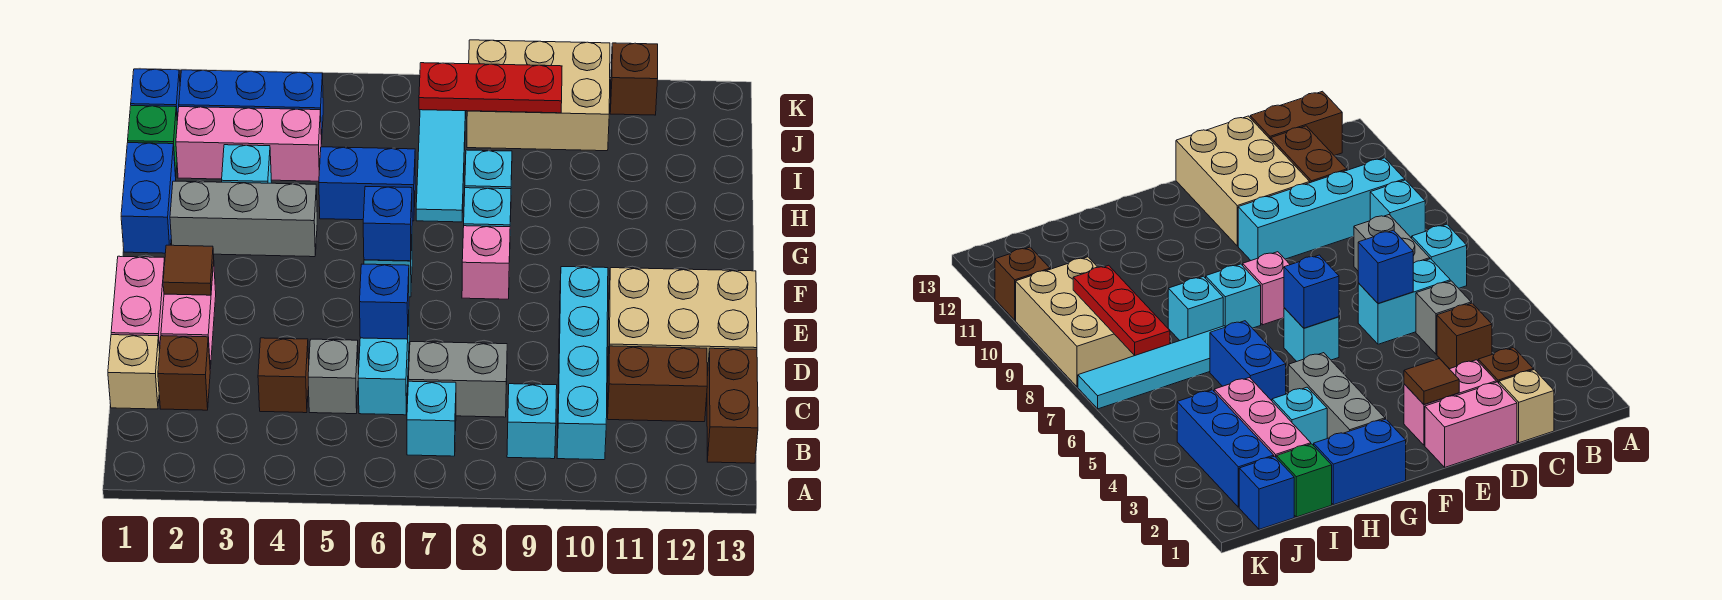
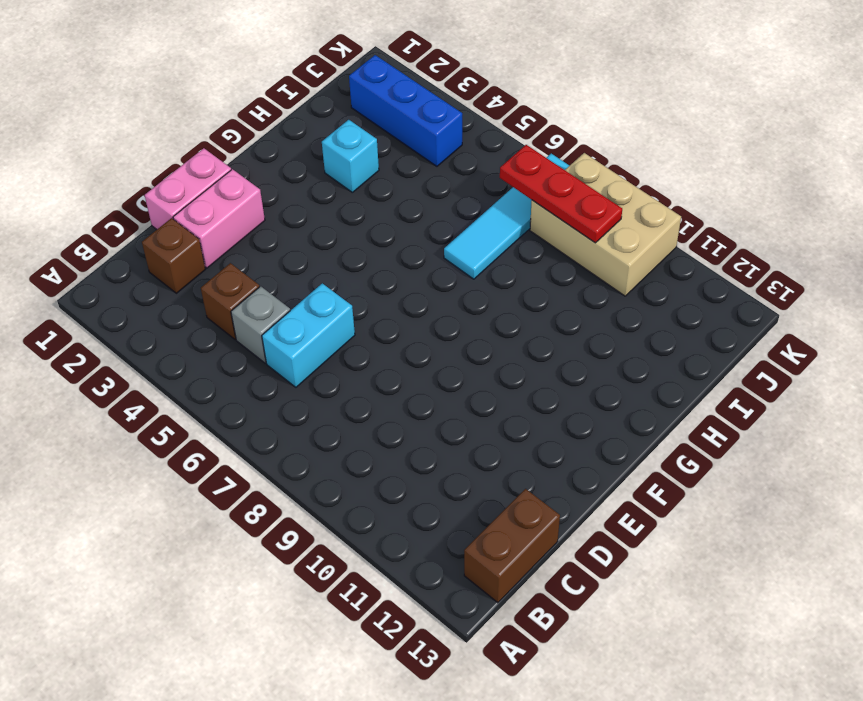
none -> cyan 1x1 brick [407,381,456,456]
none -> cyan 1x1 brick [507,384,557,459]
none -> cyan 1x4 brick [557,267,608,460]
none -> tan 1x1 brick [108,335,160,409]

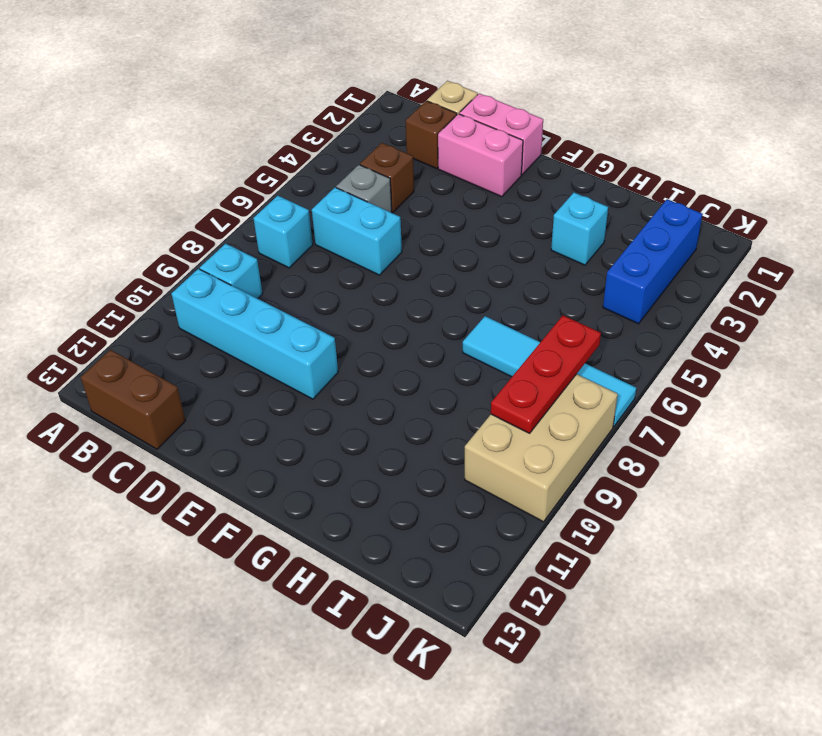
none -> grey 1x2 brick [408,342,507,417]
none -> brown 1x2 brick [608,346,707,422]
none -> tan 2x3 brick [608,268,757,376]
none -> cyan 1x1 brick [1284,308,1339,361]

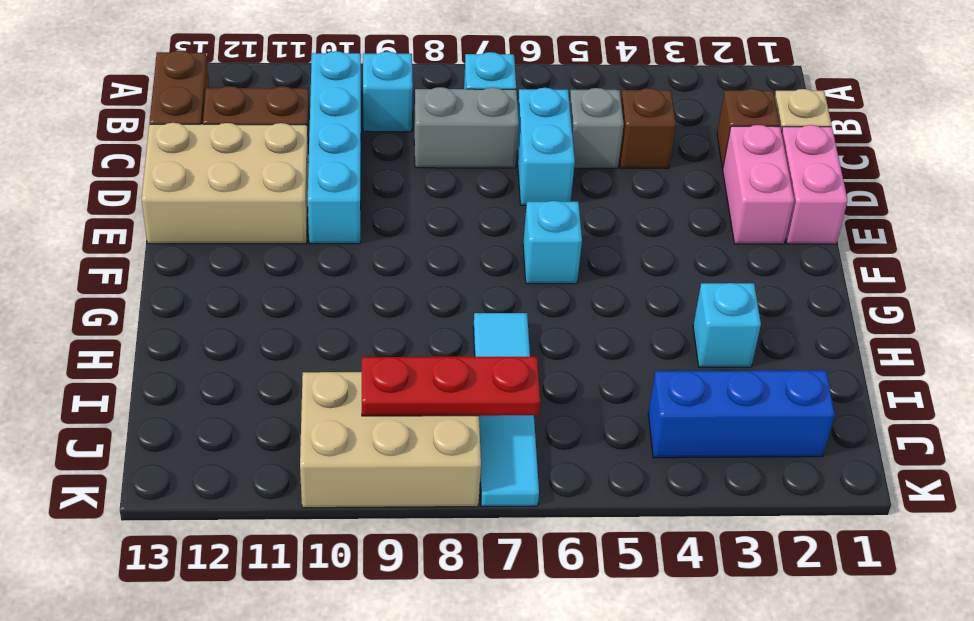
none -> pink 1x1 brick [462,226,510,299]
none -> blue 1x2 brick [121,143,176,253]
none -> grey 1x3 brick [170,181,317,257]
none -> cyan 1x1 brick [464,188,511,227]

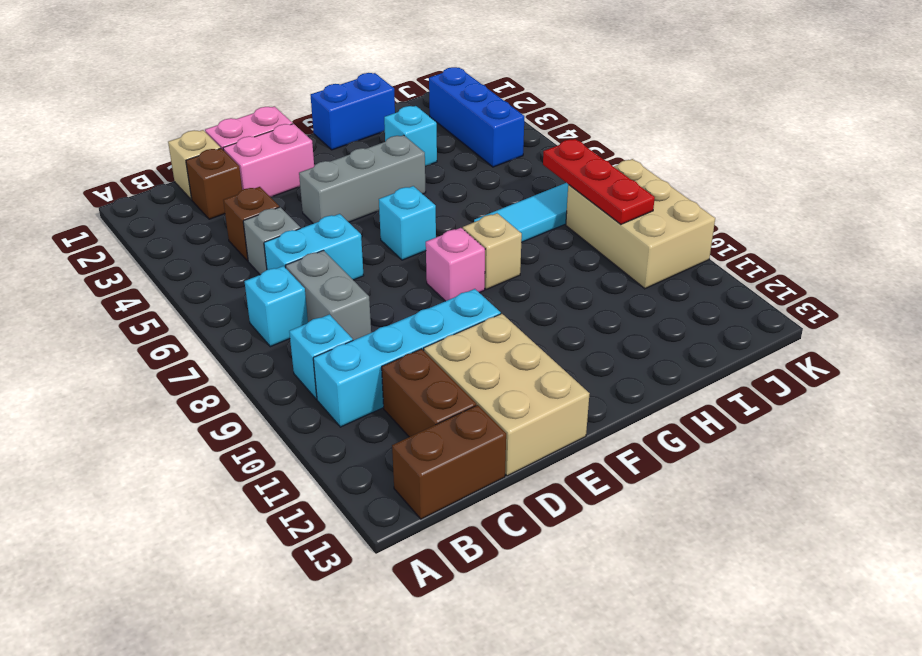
grey 1x3 brick [299,135,426,224] -> grey 1x3 brick turned to [170,181,317,257]
tan 1x1 brick [463,213,522,289] -> cyan 1x1 brick [464,188,511,227]
none -> blue 1x2 brick [319,147,415,221]
none -> cyan 1x1 brick [465,150,512,189]
none -> green 1x1 brick [128,106,177,176]
none -> pink 1x3 brick [176,107,321,181]

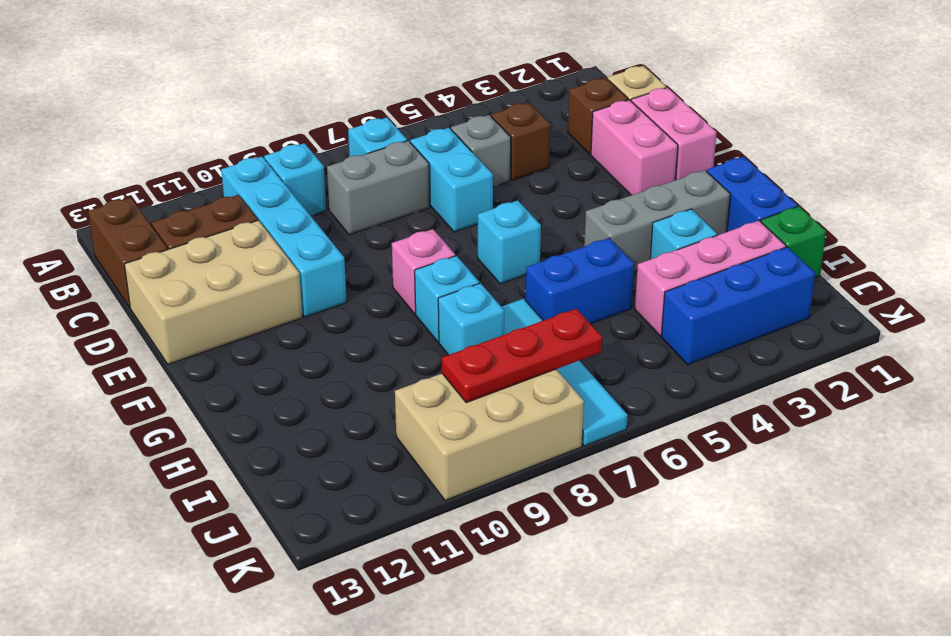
none -> blue 1x1 brick [131,69,180,120]
none -> brown 1x1 brick [610,43,658,115]
none -> blue 1x1 brick [360,264,409,339]
none -> brown 1x1 tile [163,245,214,295]

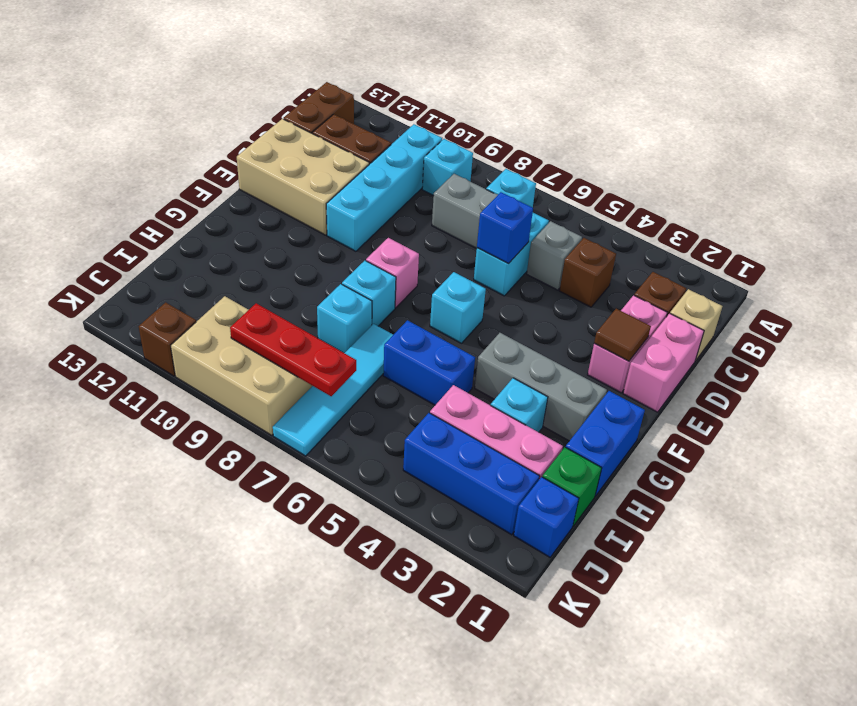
none -> blue 1x1 brick [363,186,412,261]

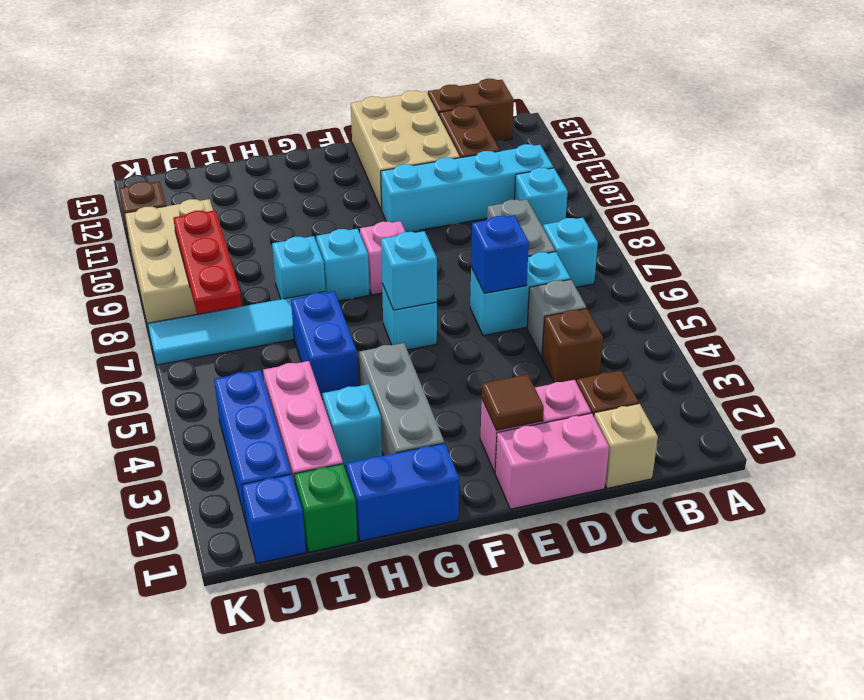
cyan 1x1 brick [381,231,437,310] -> blue 1x1 brick [363,186,412,261]

